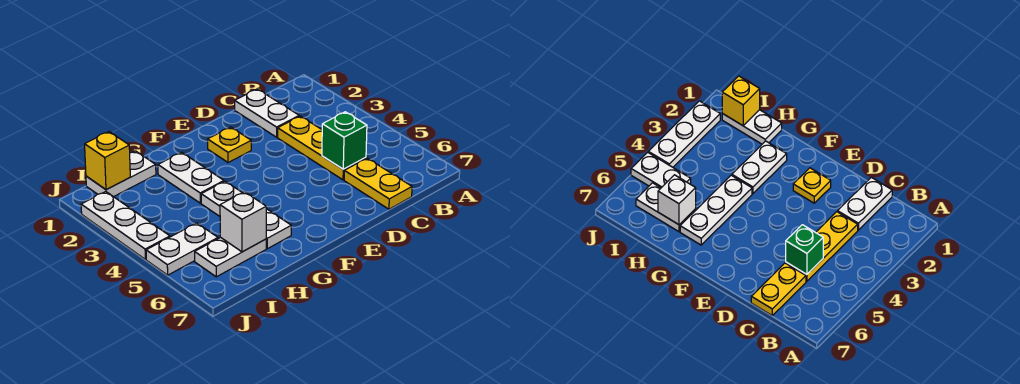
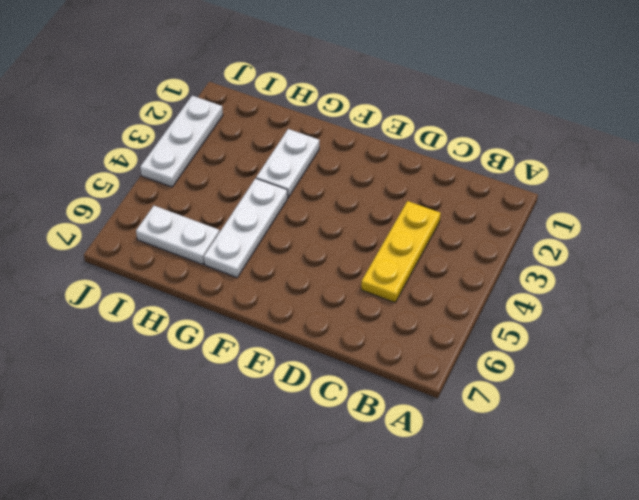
none -> white 1x2 plate [235,89,299,137]
none -> yellow 1x2 plate [344,158,412,209]
none -> yellow 1x1 plate [208,127,251,163]

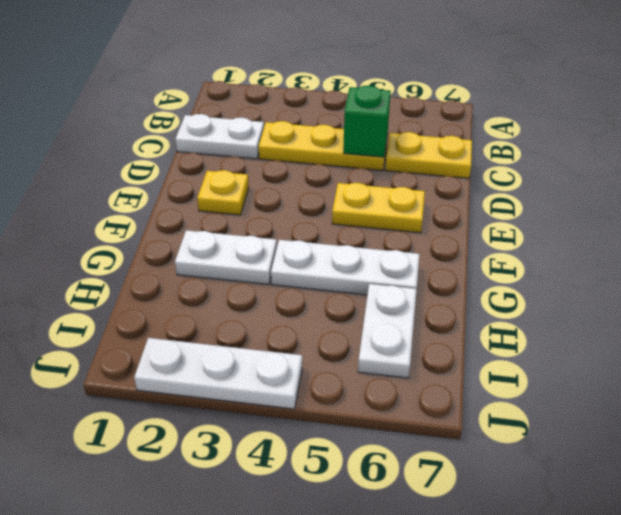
yellow 1x2 plate [332,183,425,233] -> none
none -> white 1x2 plate [86,151,156,197]
none -> white 1x2 plate [146,223,218,275]
none -> white 1x1 brick [220,192,266,252]

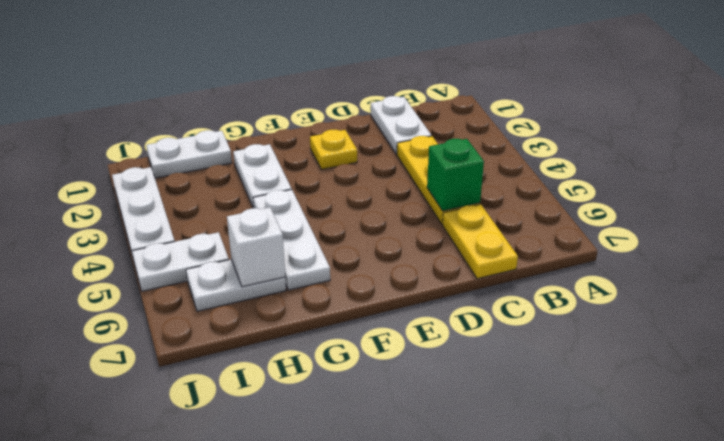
none -> yellow 1x1 brick [85,132,130,190]

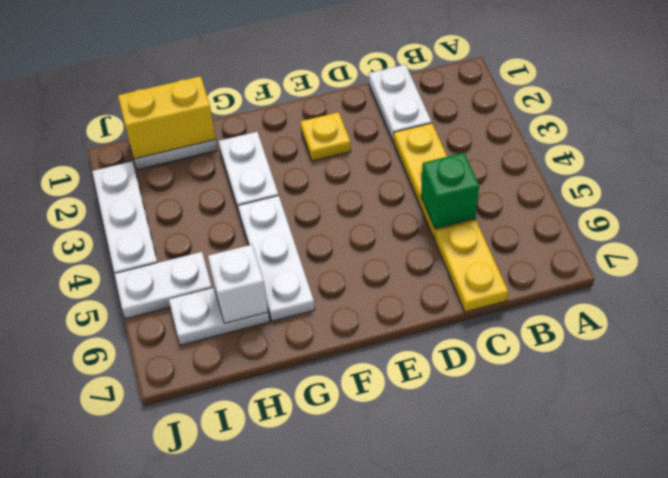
yellow 1x2 brick [118,76,216,159] -> yellow 1x1 brick [85,132,130,190]

